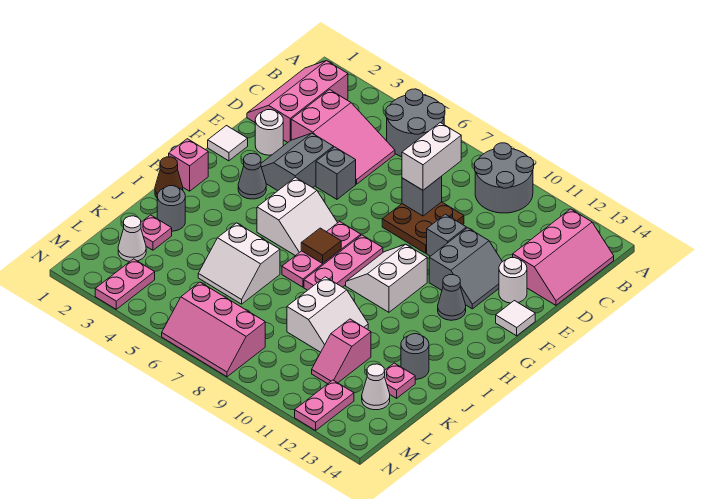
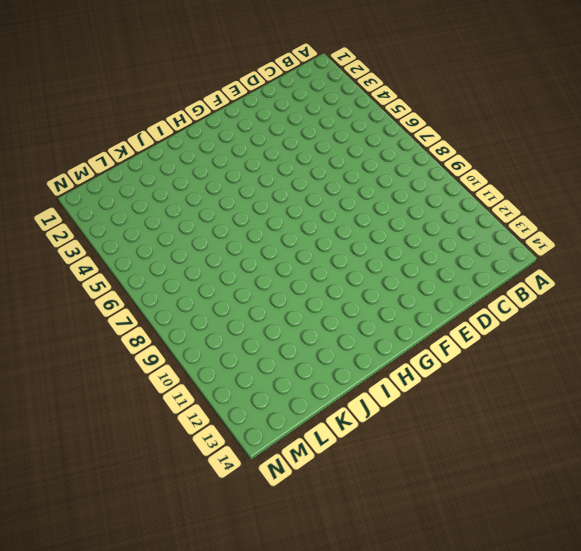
none -> grey 2x2 round brick [386,89,445,157]
none -> grey 2x2 round brick [475,143,534,213]
none -> pink 2x3 slope [247,61,348,142]
none -> pink 2x3 slope [513,209,614,305]

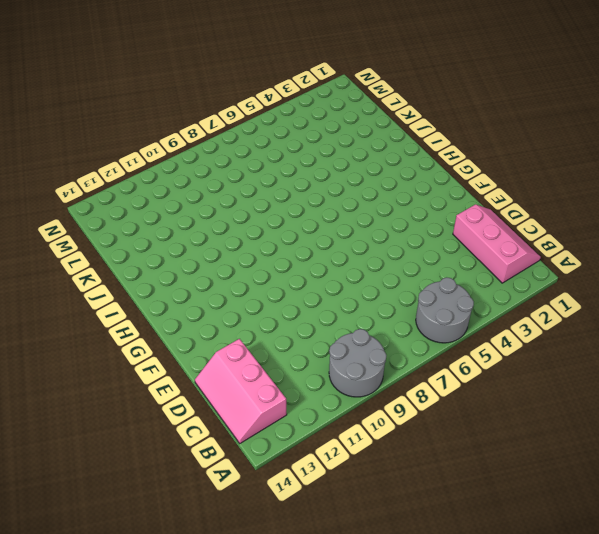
none -> pink 2x3 slope [291,90,395,184]
none -> brown 2x2 plate [382,202,464,253]
none -> white 1x1 round brick [255,110,283,155]
none -> grey 2x2 slope [261,133,334,191]

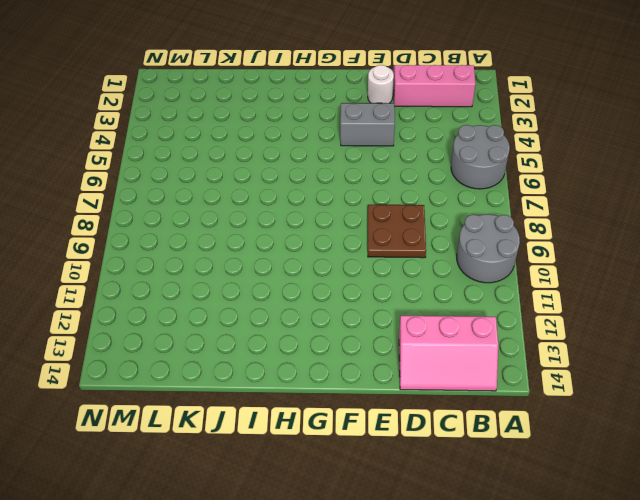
none -> pink 2x3 slope [291,90,395,184]
none -> grey 1x1 brick [316,147,356,199]
none -> grey 1x1 brick [427,214,466,256]
none -> grey 2x2 slope [429,228,502,309]

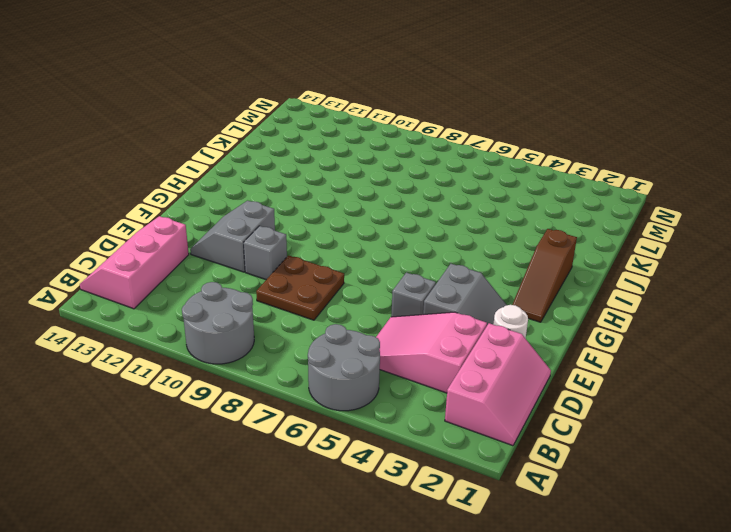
brown 1x3 slope [512,229,577,322] -> none
none -> white 1x1 round brick [499,258,527,303]
none -> white 1x1 tile [208,126,248,161]
none -> white 1x1 tile [496,301,535,336]
none -> grey 1x1 cone [238,153,266,199]

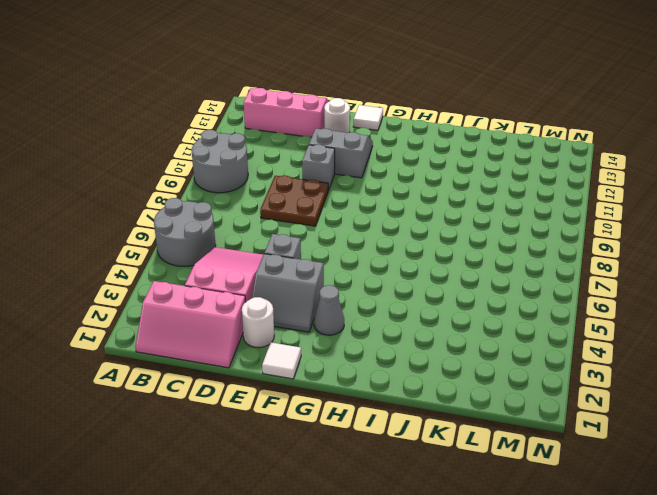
none -> white 2x2 slope [257,177,337,256]
none -> pink 1x3 plate [282,222,361,287]
none -> pink 1x3 plate [304,235,383,290]
none -> white 2x2 slope [346,244,427,312]

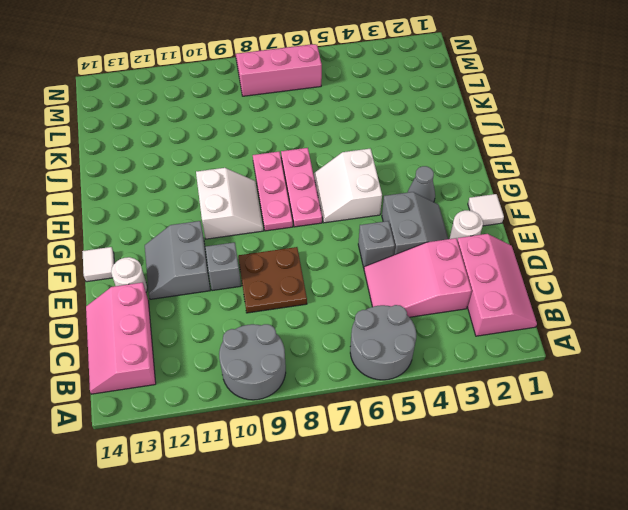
none -> grey 1x1 cone [438,275,466,320]
none -> pink 1x1 brick [169,139,208,191]
none -> brown 1x1 cone [155,157,183,198]
none -> grey 1x1 round brick [157,186,185,231]

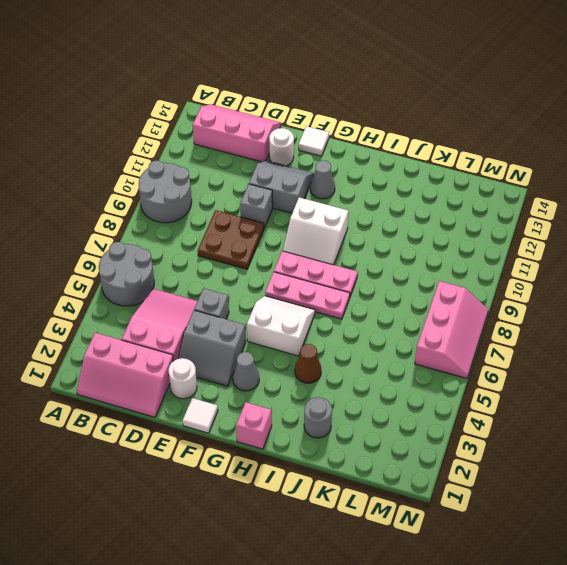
brown 1x1 cone [295,344,321,383] -> brown 1x1 cone moved to [155,157,183,198]
none -> white 2x2 slope [198,223,280,304]
none -> white 2x2 slope [287,277,368,352]
none -> grey 1x1 round brick [401,334,429,379]
none -> pink 1x1 plate [141,215,172,250]

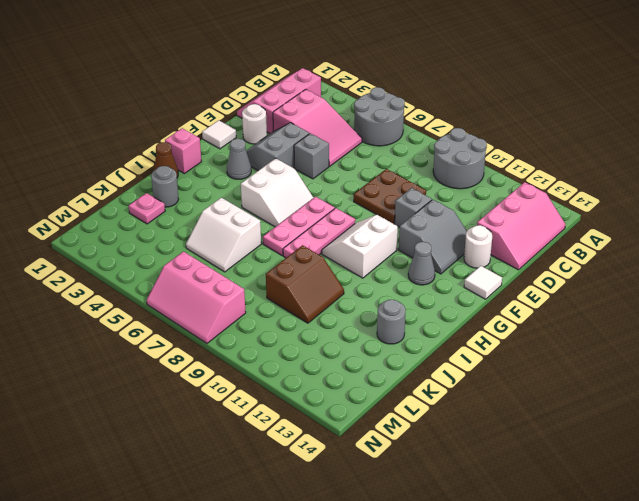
brown 2x2 slope [266,245,344,323] -> white 2x2 slope [287,277,368,352]
none -> pink 1x2 slope [312,319,371,384]
none -> pink 1x1 plate [384,363,415,398]
none -> white 1x1 cone [118,216,146,261]
none -> white 1x1 cone [362,364,390,410]

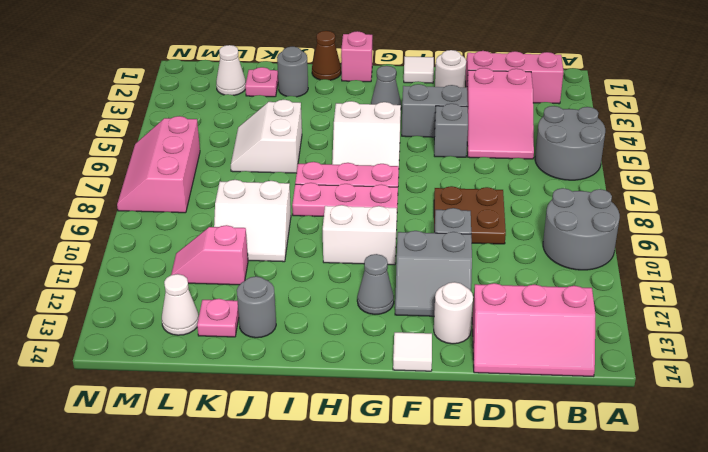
none -> pink 1x2 plate [95,259,155,309]
none -> pink 1x2 plate [295,380,354,430]
none -> grey 1x1 brick [402,176,442,216]
none -> brown 1x1 tile [301,228,341,263]

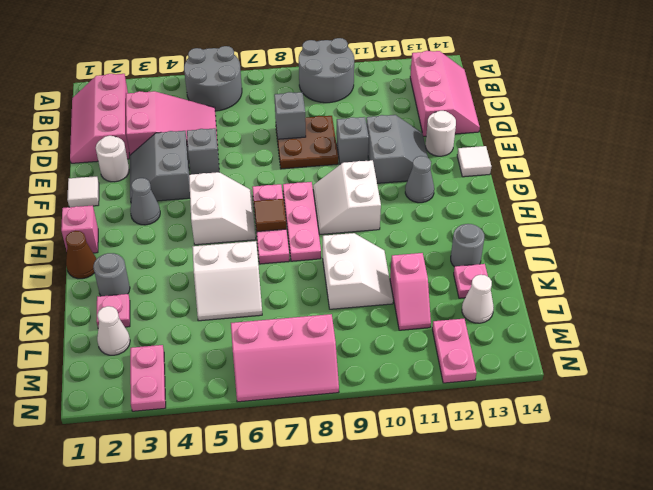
none -> white 1x2 brick [402,123,461,190]

